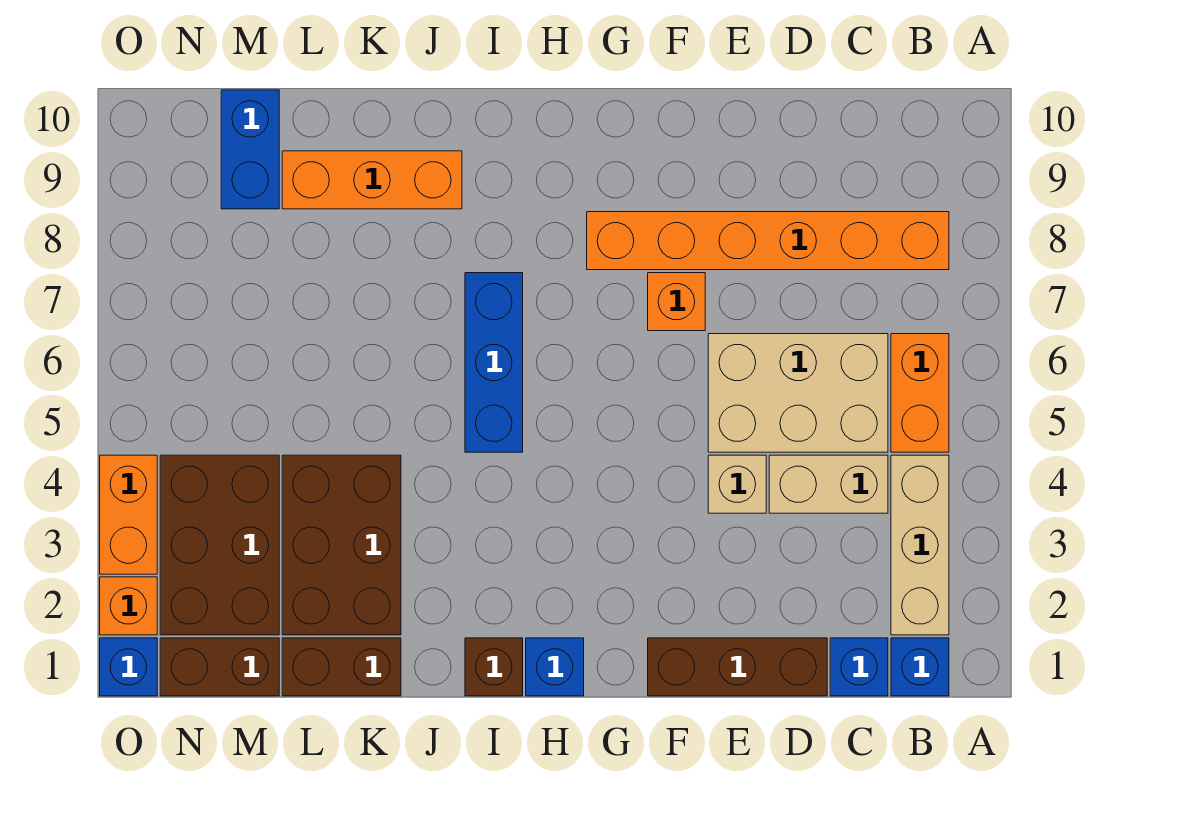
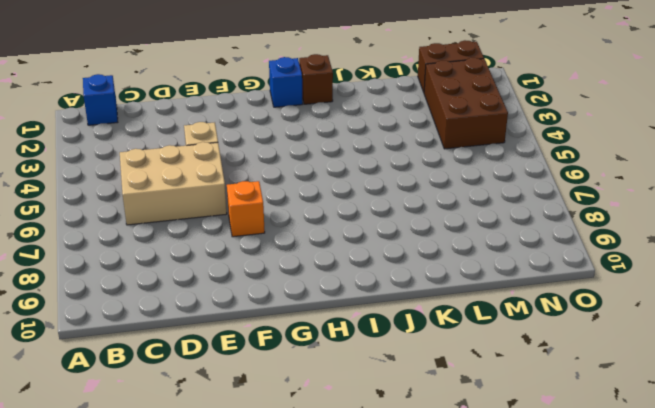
none -> tan 1x3 brick [891,455,949,635]
none -> orange 1x2 brick [891,334,949,452]
none -> orange 1x6 brick [587,212,949,270]

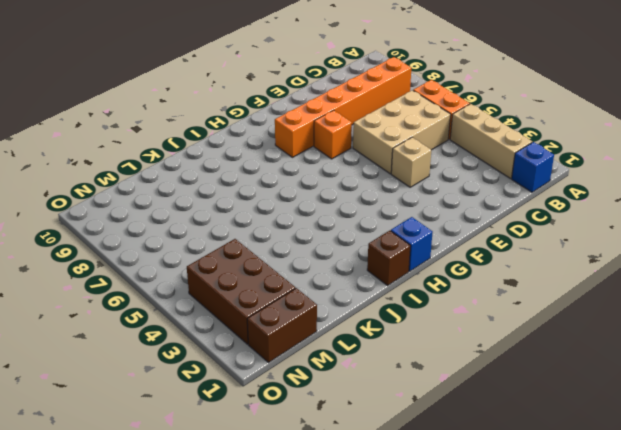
none -> blue 1x1 brick [830,638,888,696]
none -> tan 1x2 brick [769,455,888,513]
none -> brown 1x3 brick [648,638,827,696]

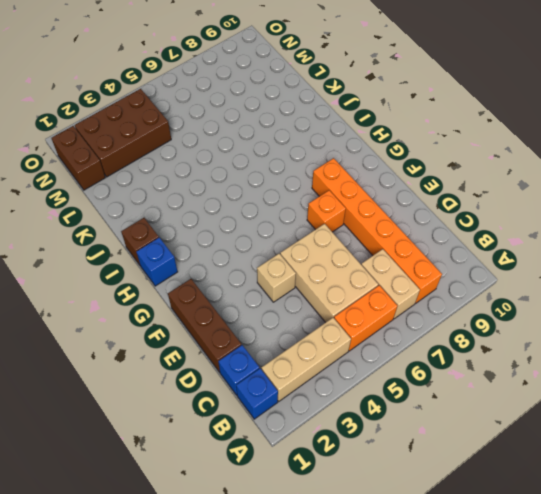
tan 1x2 brick [361,249,420,319] -> tan 1x2 brick moved to [769,455,888,513]
none -> blue 1x3 brick [465,273,523,452]
none -> orange 1x3 brick [282,151,462,209]
none -> brown 1x2 brick [282,638,401,696]

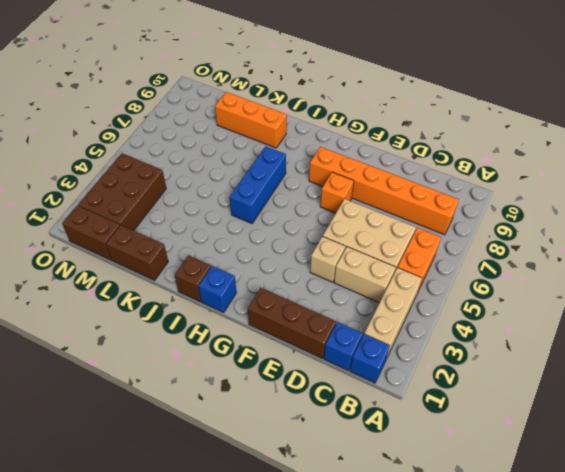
none -> brown 2x3 brick [282,455,401,635]
none -> blue 1x2 brick [221,90,279,209]
none -> blue 1x1 brick [100,638,157,696]

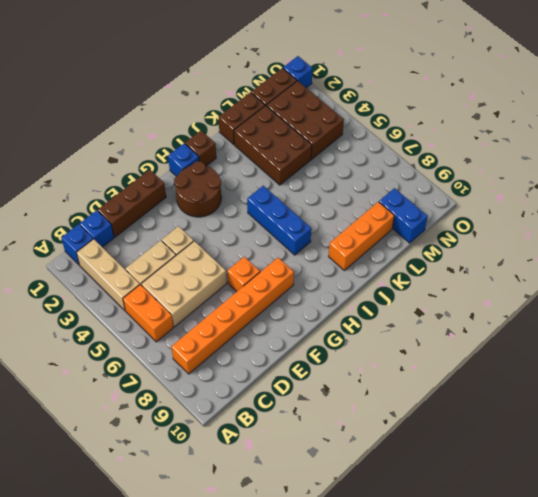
brown 2x2 round brick [174,161,221,217] -> none
none -> orange 1x1 brick [100,577,157,635]
none -> orange 1x2 brick [100,455,157,574]

